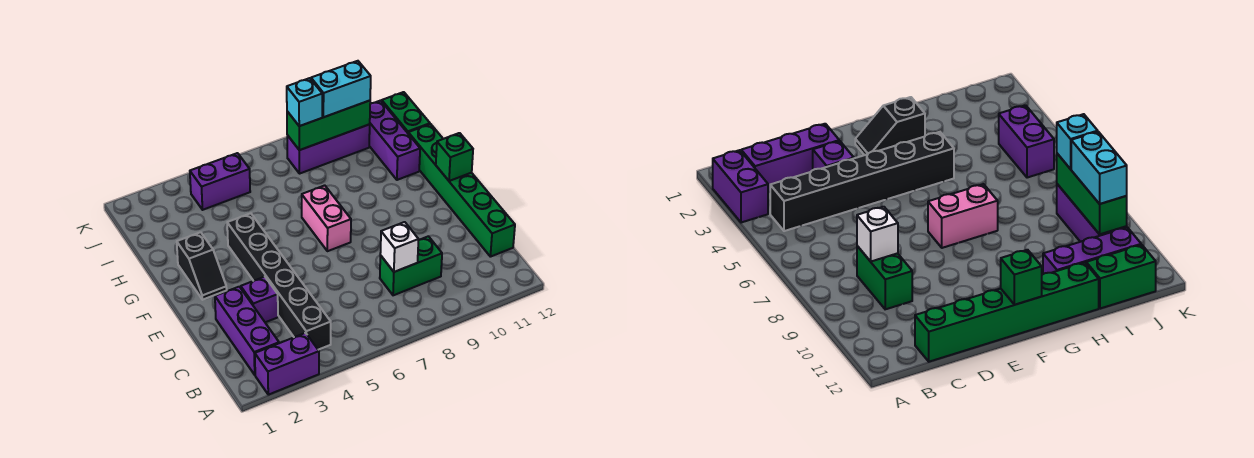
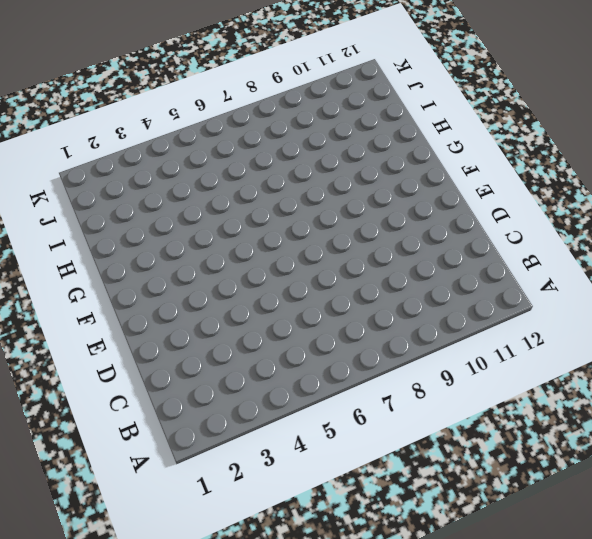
none -> purple 1x2 brick [255,333,319,395]
none -> purple 1x3 brick [215,287,279,375]
none -> black 1x6 brick [227,213,331,350]

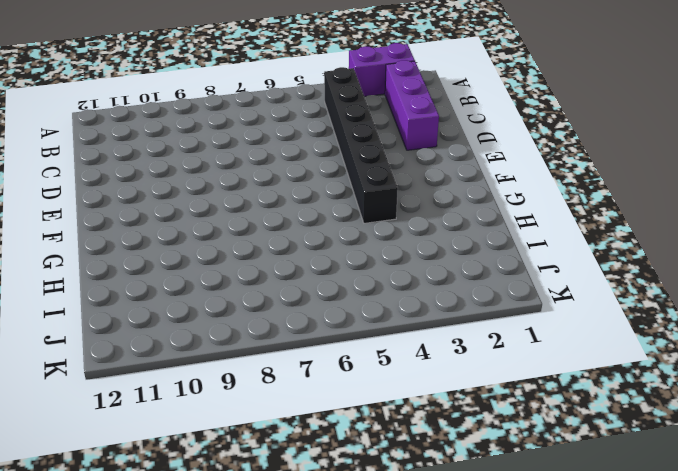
none -> green 1x2 brick [380,236,442,295]
none -> green 1x6 brick [408,124,515,257]
none -> purple 1x1 brick [241,277,278,322]

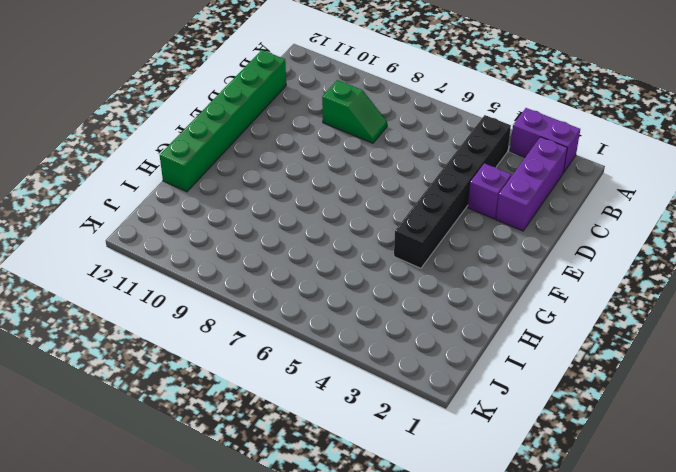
green 1x2 slope [322,80,387,143] -> green 1x2 brick [380,236,442,295]
none -> black 1x2 slope [177,232,227,300]
none -> pink 1x2 brick [302,185,351,251]
none -> purple 1x3 brick [369,101,420,180]

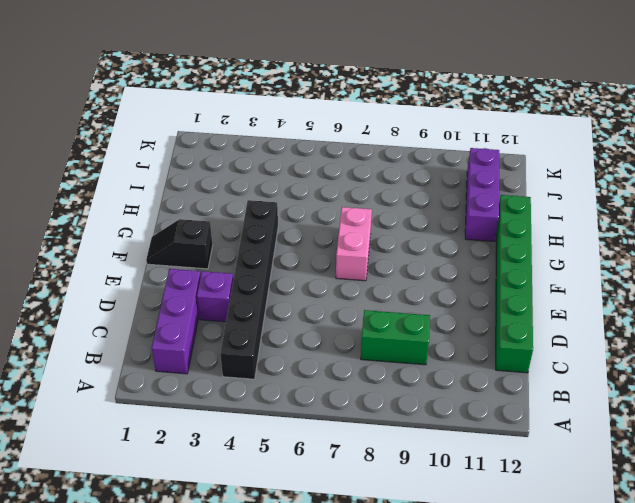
black 1x2 slope [146,219,213,269] -> black 1x2 slope turned to [177,232,227,300]
none -> purple 1x2 brick [255,333,319,395]
none -> green 1x2 brick [382,92,430,133]
none -> purple 1x2 brick [190,153,250,210]

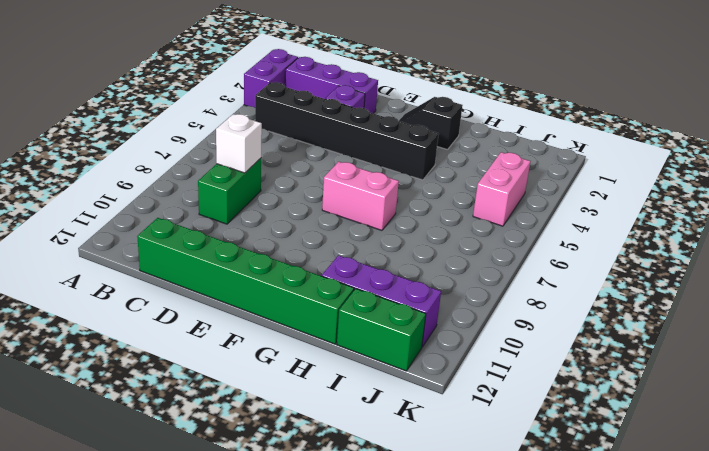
pink 1x2 brick [473,152,530,226] -> purple 1x2 brick [190,153,250,210]
none -> purple 1x3 brick [287,124,370,174]
none -> green 1x1 brick [436,133,473,181]
none -> green 1x3 brick [287,101,370,150]

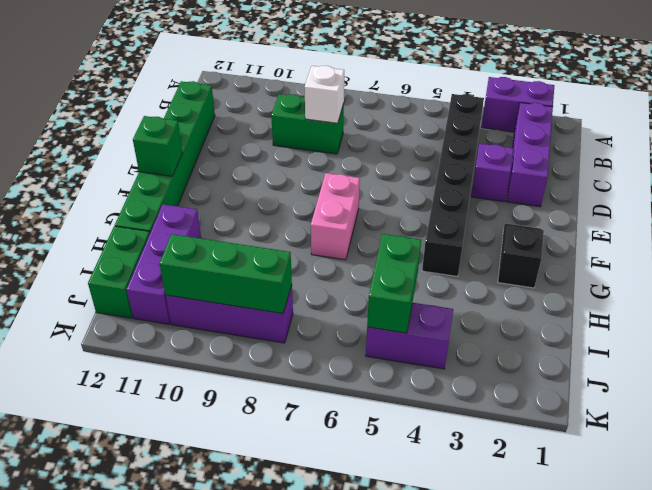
green 1x2 brick [367,234,421,333] -> none
none -> cyan 1x1 brick [287,78,322,126]
none -> cyan 1x2 brick [311,61,371,117]

